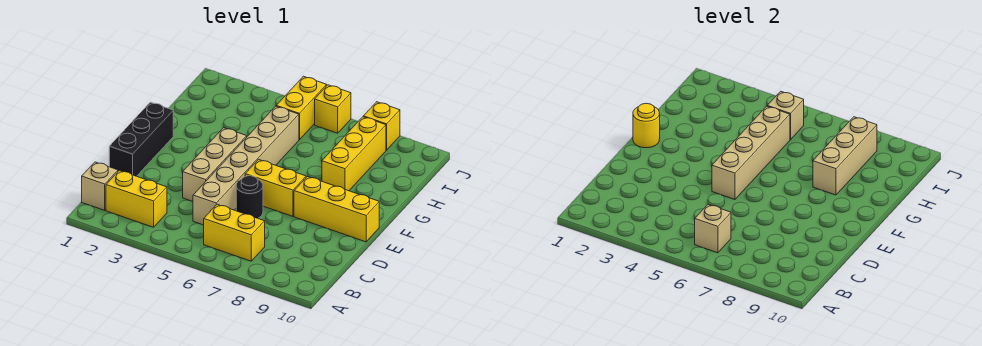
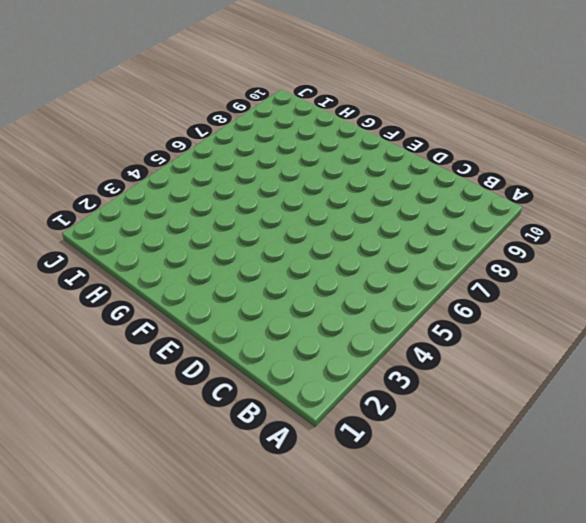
none -> tan 1x1 brick [82,162,118,210]
none -> yellow 1x2 brick [106,170,167,227]
none -> yellow 1x2 brick [204,204,265,261]

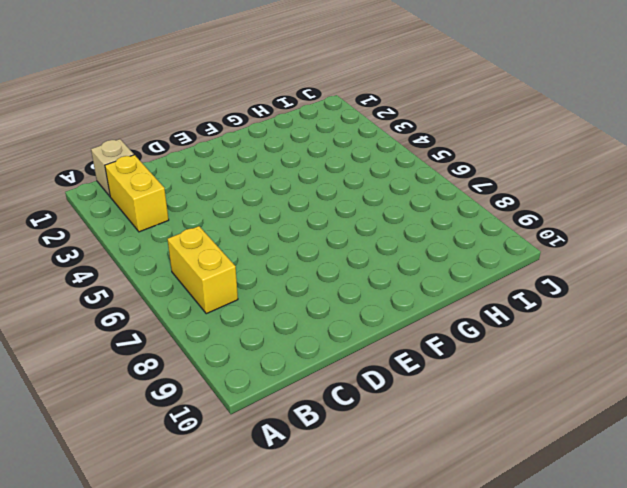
none -> tan 1x6 brick [193,106,299,225]
none -> black 1x3 brick [109,102,173,176]
none -> tan 1x3 brick [183,128,247,201]

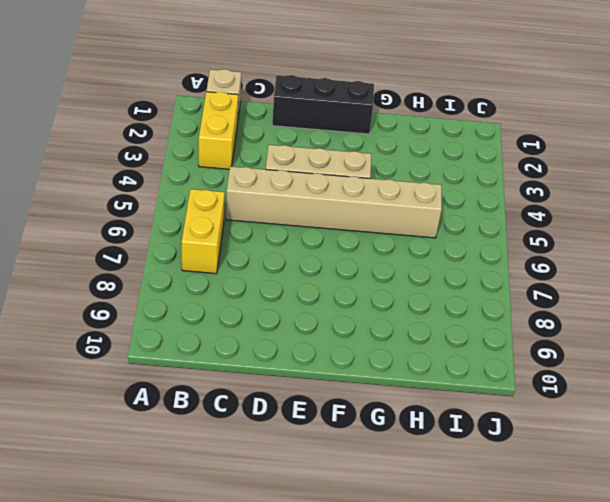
none -> black 1x1 round brick [236,176,263,218]
none -> yellow 1x2 brick [245,160,306,216]
none -> yellow 1x3 brick [294,176,379,242]

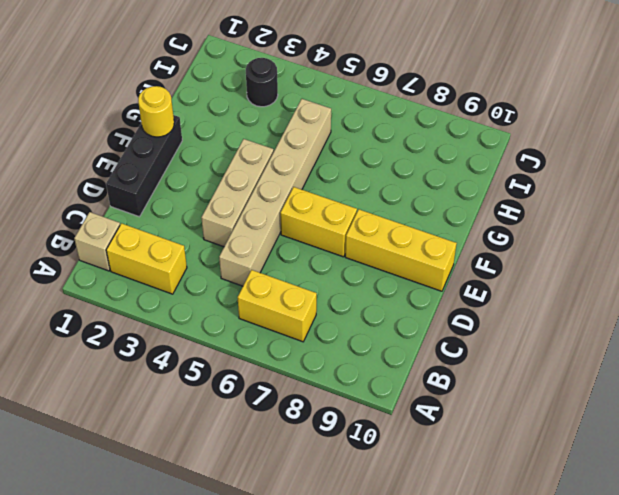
black 1x1 round brick [246,58,278,107] -> black 1x1 round brick moved to [236,176,263,218]
none -> yellow 1x3 brick [322,117,386,191]
none -> yellow 1x2 brick [277,76,327,140]
none -> yellow 1x1 brick [315,85,351,133]

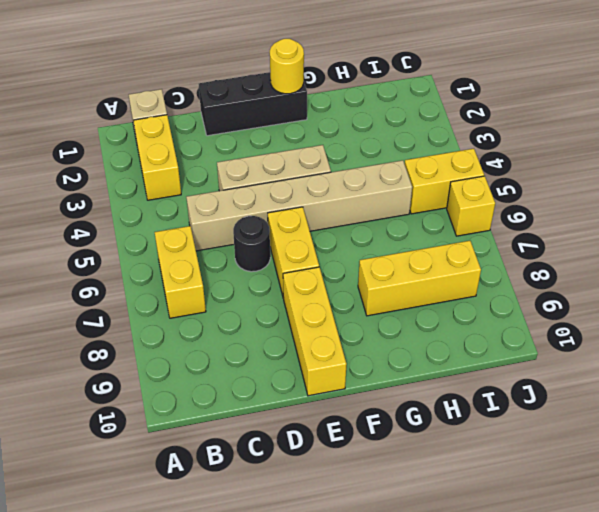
none -> yellow 1x1 brick [363,102,400,150]
none -> tan 1x1 brick [695,204,731,253]
none -> tan 1x4 brick [712,106,790,199]

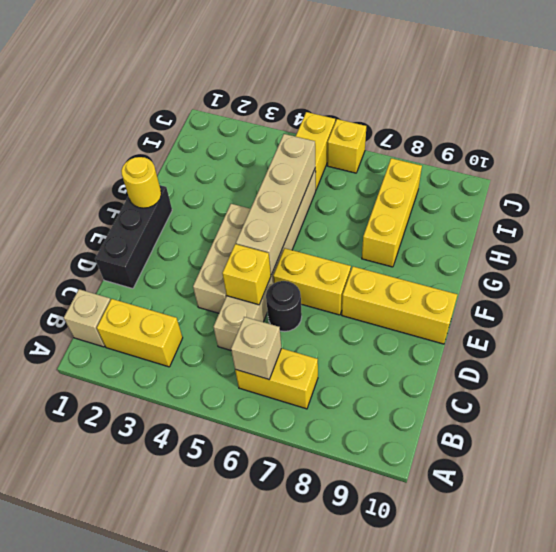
yellow 1x1 brick [222,244,271,305] -> yellow 1x1 brick moved to [363,102,400,150]
none -> tan 1x3 brick [813,117,877,195]
none -> tan 1x1 brick [768,91,804,140]

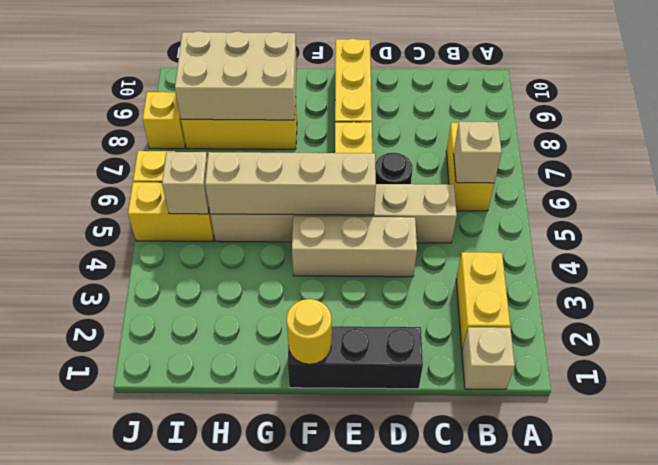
tan 2x3 brick [175,31,297,120] -> tan 1x3 brick [813,117,877,195]

